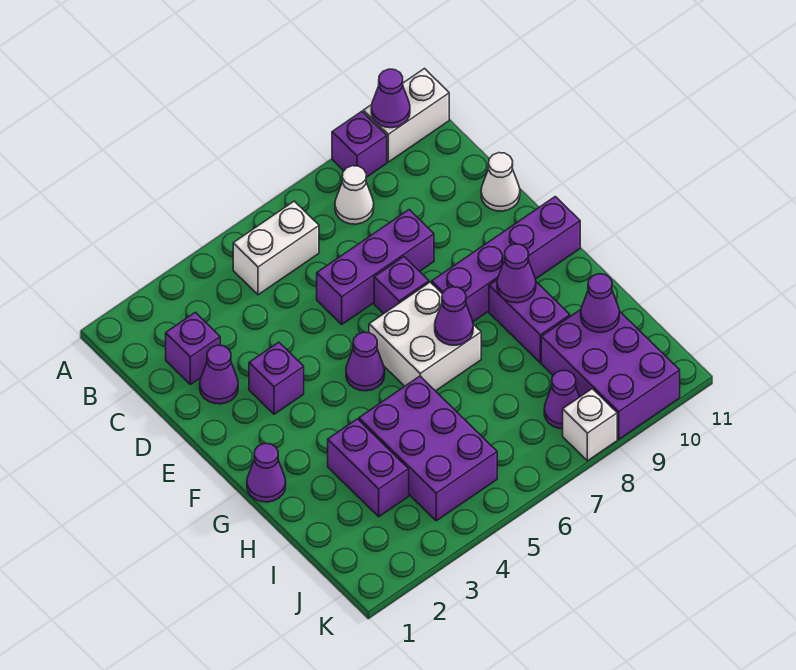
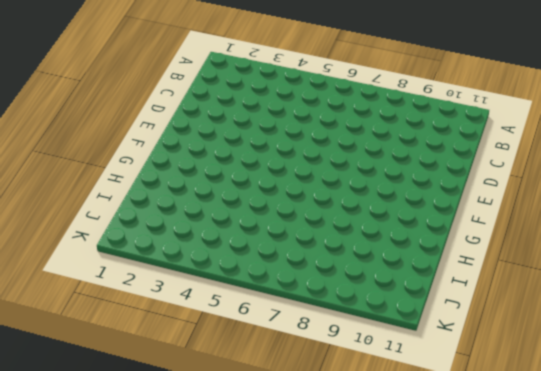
none -> purple 1x1 brick [332,111,387,177]
none -> white 1x2 brick [363,69,449,162]
none -> white 1x2 brick [233,201,319,295]

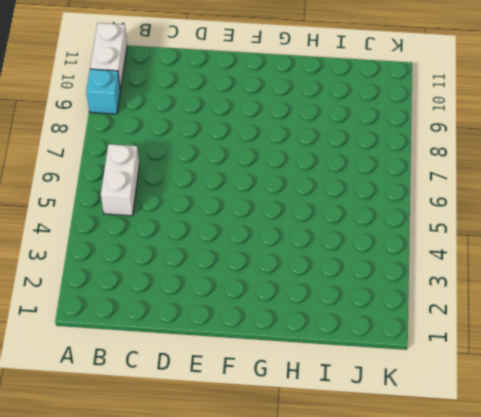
cyan 1x1 brick [86,69,120,114] -> purple 1x1 brick [332,111,387,177]
none -> white 1x1 cone [335,166,374,224]
none -> purple 1x1 brick [166,312,220,385]
none -> purple 1x1 cone [200,345,238,404]

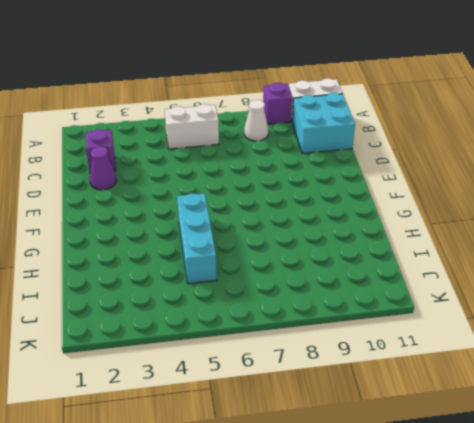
cyan 2x2 brick [292,93,355,153] -> none
cyan 1x3 brick [177,193,217,284] -> purple 2x3 brick [359,376,497,521]
none -> purple 1x3 brick [317,210,434,324]
none -> white 1x1 cone [481,153,520,211]
none -> purple 1x1 brick [249,342,304,414]

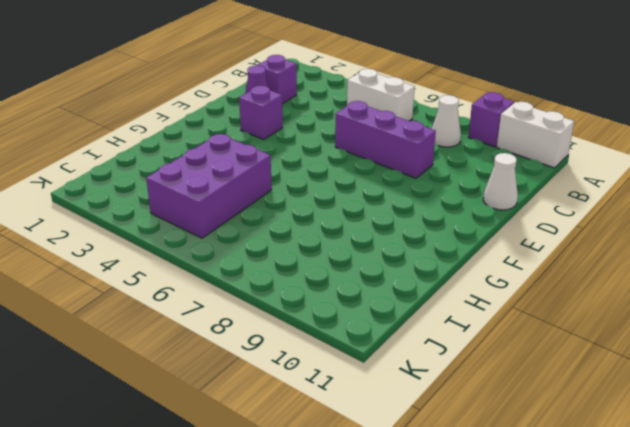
none -> purple 1x1 brick [374,257,429,314]
none -> purple 1x1 cone [346,332,385,391]
none -> white 2x2 brick [369,282,481,391]

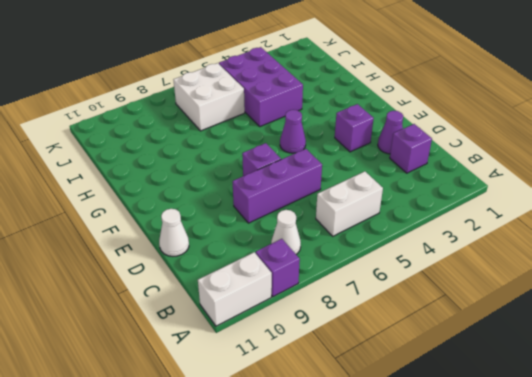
white 2x2 brick [174,63,245,131] -> white 2x2 brick moved to [369,282,481,391]
none -> purple 1x4 brick [432,197,580,322]
none -> purple 1x1 cone [247,444,286,502]
none -> purple 1x2 brick [489,280,570,363]

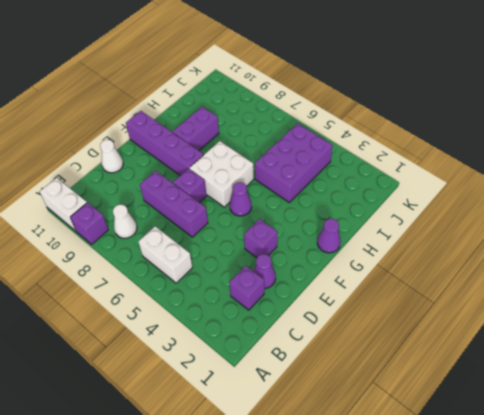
none -> purple 1x2 brick [328,419,409,517]
none -> purple 2x3 brick [541,310,680,439]
none -> purple 1x1 cone [544,370,579,429]

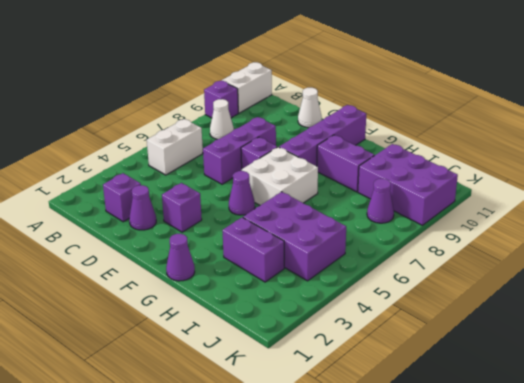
none -> white 1x1 brick [563,389,617,461]
none -> purple 1x1 cone [371,69,410,128]
none -> purple 1x1 cone [435,287,473,345]

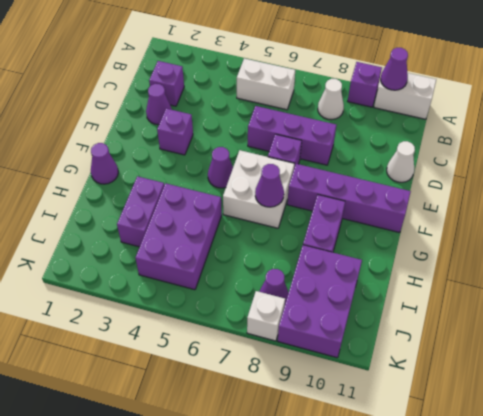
none -> purple 1x1 cone [497,244,536,303]
none -> purple 1x1 cone [581,274,619,332]

